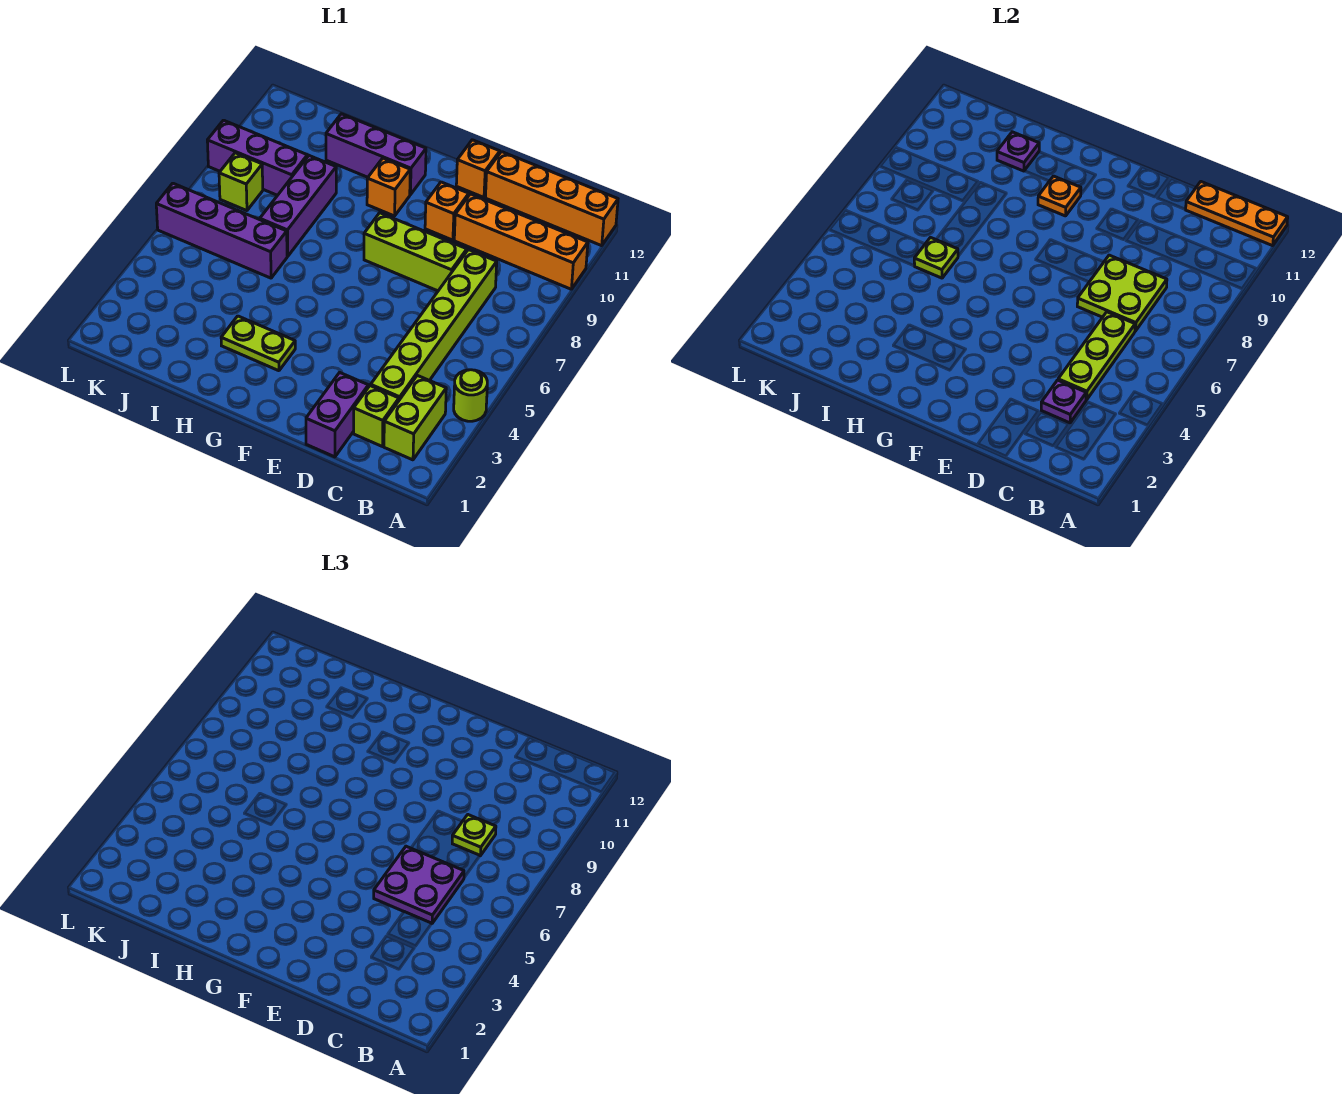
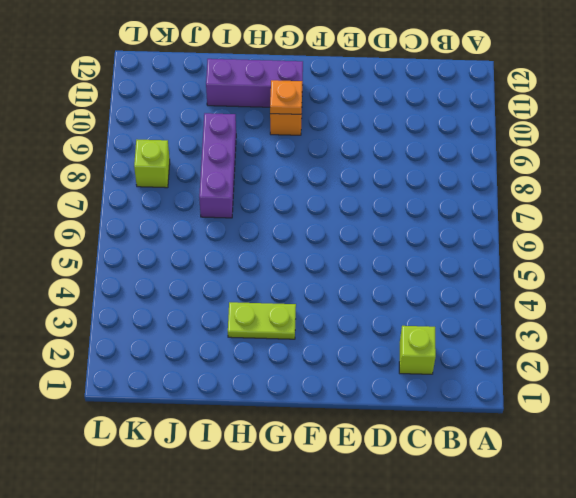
none -> lime 1x1 round brick [454,370,487,421]
none -> orange 1x4 brick [454,194,588,289]
none -> orange 1x4 brick [485,152,618,246]

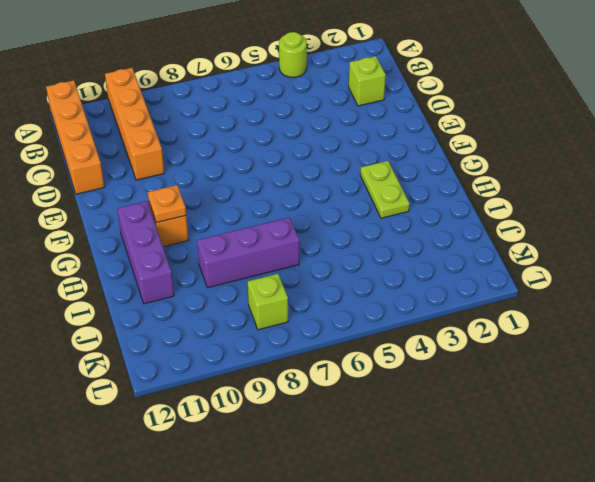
none -> lime 1x2 brick [384,375,446,460]
none -> lime 1x6 brick [371,250,497,400]
none -> purple 1x2 brick [306,372,368,457]

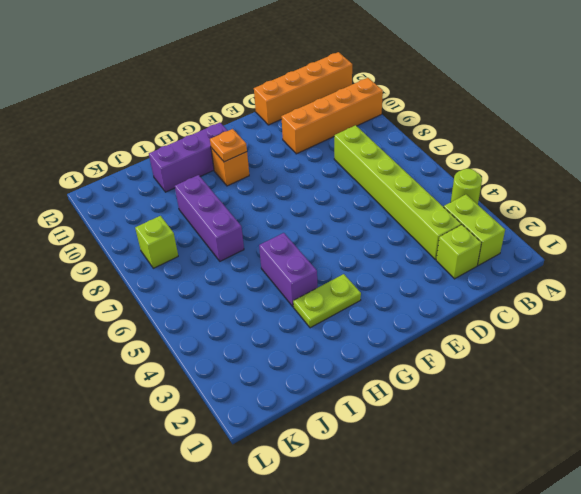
purple 1x2 brick [259,233,317,307] -> purple 1x2 brick moved to [306,372,368,457]
none -> lime 1x3 brick [364,213,467,291]
none -> orange 1x1 brick [425,182,469,240]
none -> orange 1x1 brick [456,140,500,197]

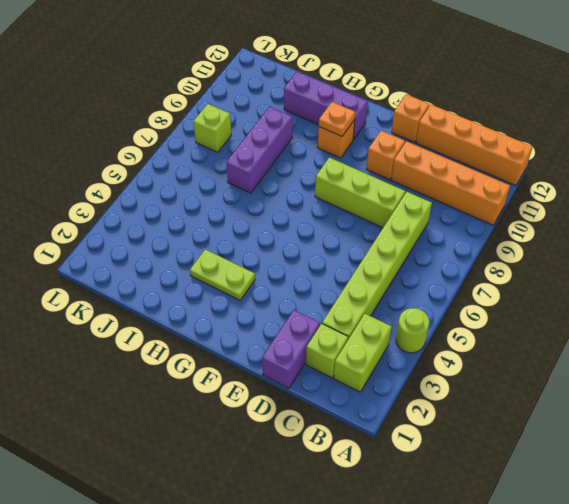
none -> purple 1x4 brick [156,183,287,278]
none -> purple 1x3 brick [207,120,307,195]
none -> orange 1x3 plate [1185,182,1288,246]

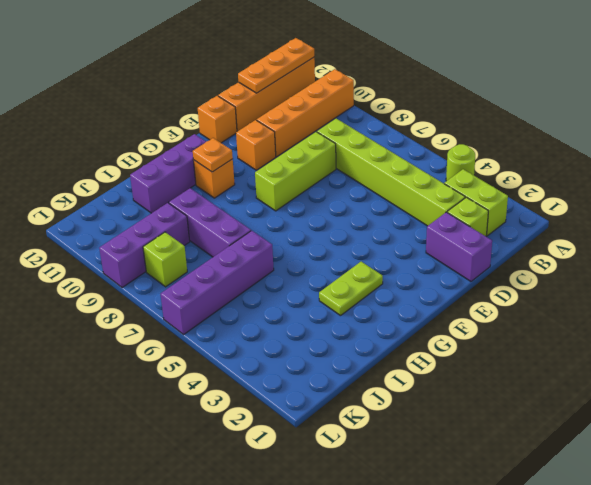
none -> purple 1x1 plate [1041,380,1086,423]
none -> lime 1x3 plate [1058,312,1135,400]
none -> lime 2x2 plate [1077,255,1167,331]

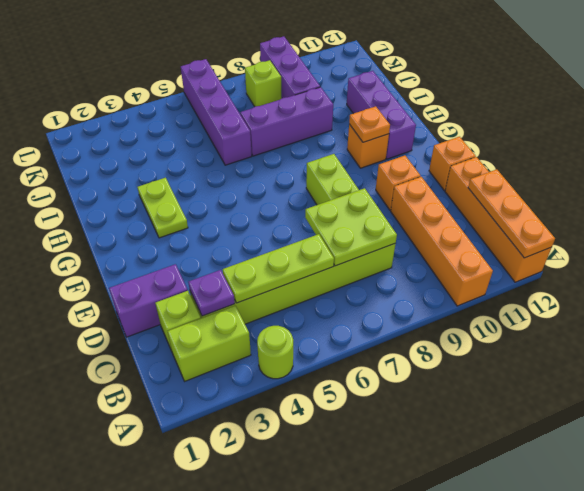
none -> lime 1x1 plate [914,238,958,278]
none -> purple 1x1 plate [997,132,1039,171]
none -> purple 2x2 plate [374,846,464,923]

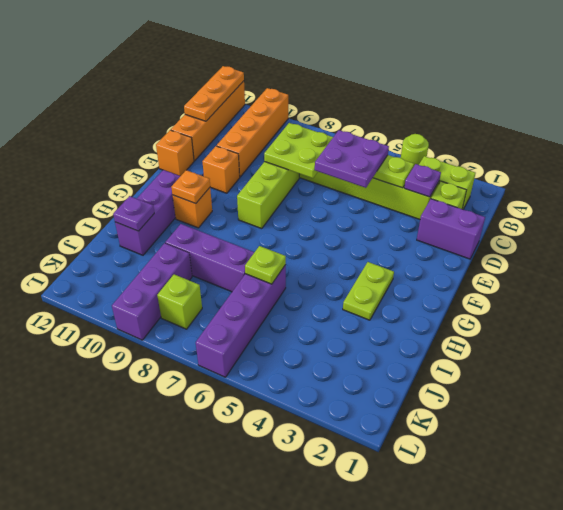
none -> lime 1x1 plate [452,815,496,856]

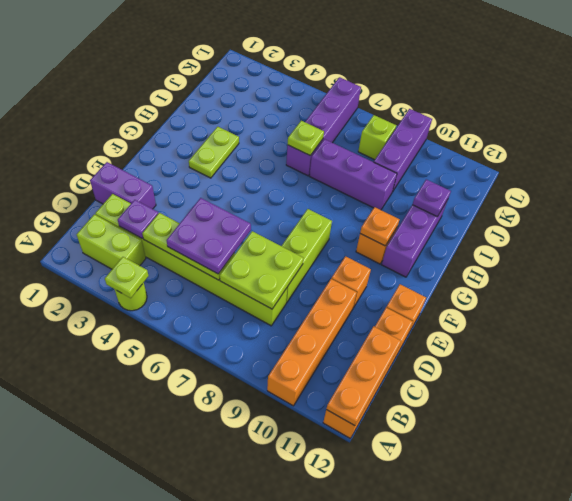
lime 1x1 plate [105,257,149,298] -> lime 1x1 plate moved to [452,815,496,856]

